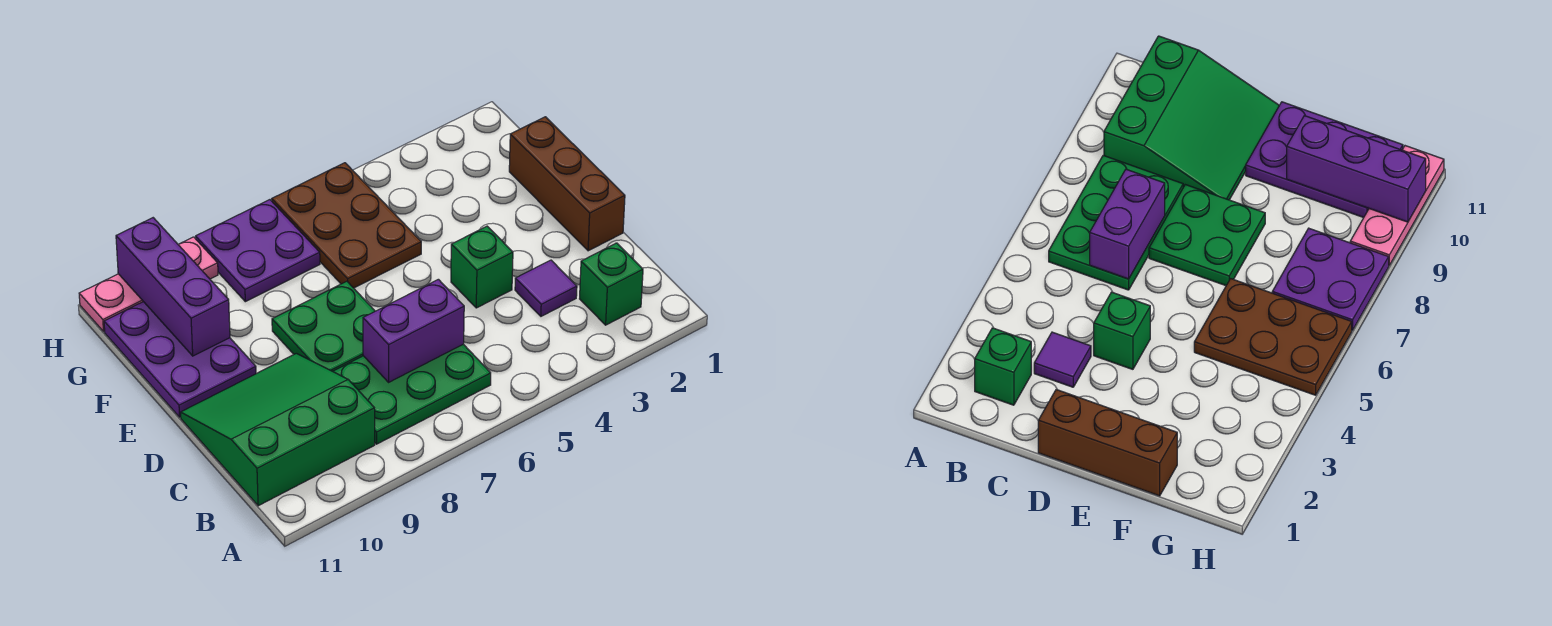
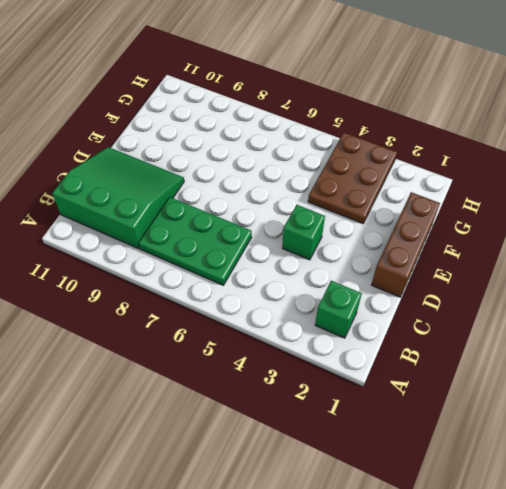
brown 2x3 plate [308,133,397,224] -> brown 2x3 plate moved to [272,163,421,288]
none -> purple 1x1 tile [515,260,577,316]
none -> green 2x2 plate [272,281,375,371]
none -> purple 2x3 plate [104,302,256,417]

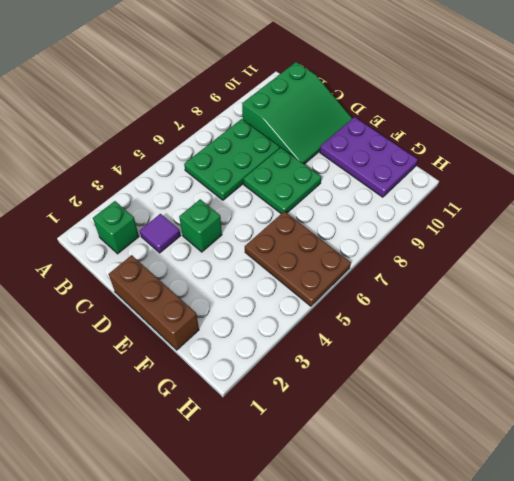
none -> purple 2x2 plate [196,200,320,302]
none -> pink 1x3 plate [79,237,218,332]
none -> purple 1x2 brick [363,279,464,382]

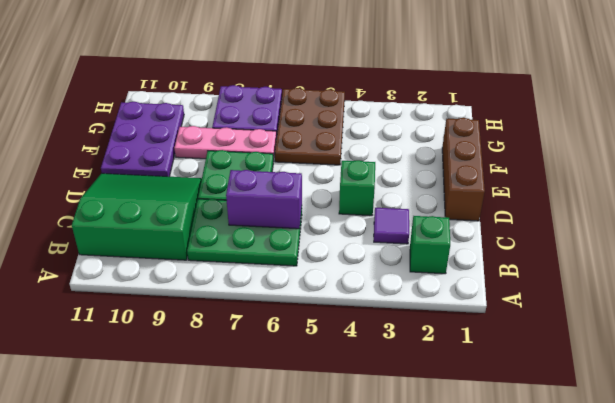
pink 1x3 plate [174,126,276,162] -> pink 1x3 plate moved to [79,237,218,332]
none -> purple 1x3 brick [116,218,230,356]

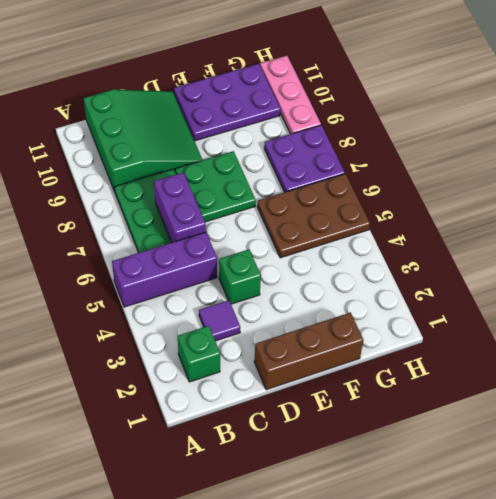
purple 1x3 brick [112,232,217,307] -> purple 1x3 brick moved to [116,218,230,356]

